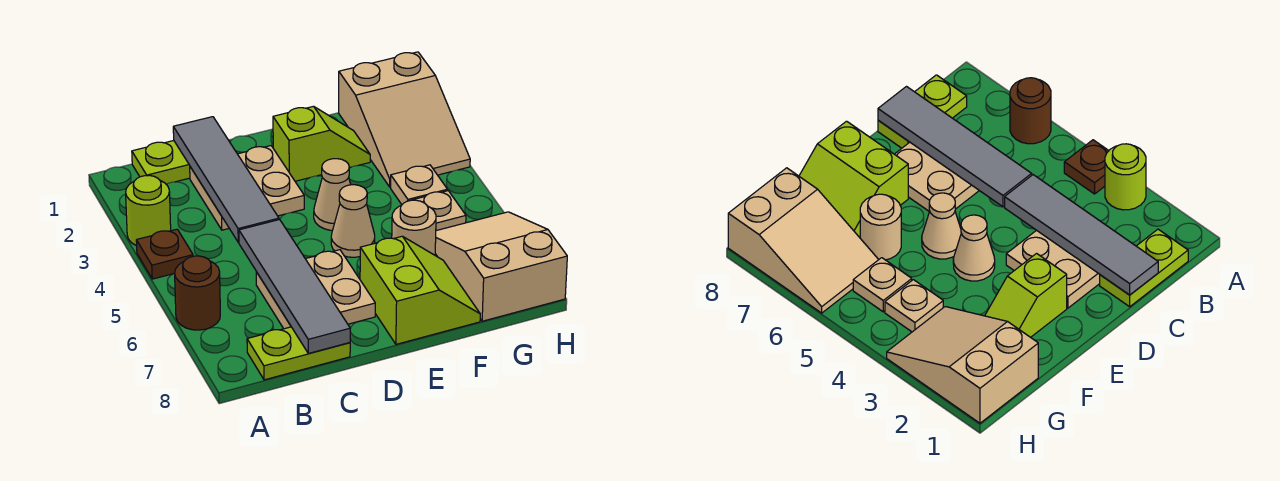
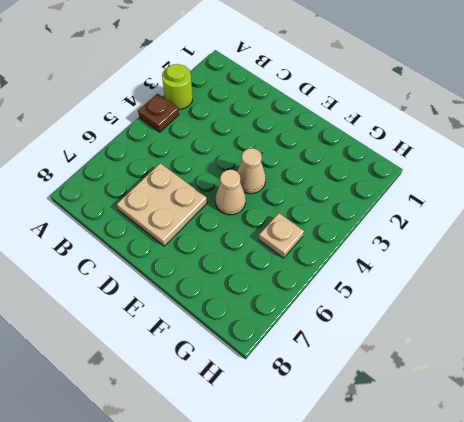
none -> brown 1x1 round brick [175,256,220,330]
none -> lime 1x2 plate [132,141,190,184]
none -> lime 1x2 plate [247,327,350,380]

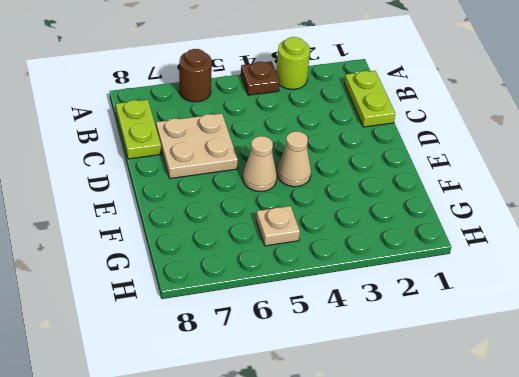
none -> tan 2x2 plate [190,146,304,230]
none -> lime 1x2 slope [273,106,370,181]
none -> lime 2x2 slope [360,236,480,344]

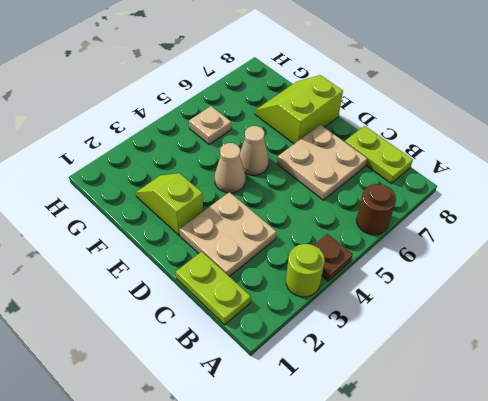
none -> tan 1x1 round brick [392,200,436,255]
none -> tan 2x3 slope [339,52,470,187]
none -> tan 1x1 plate [391,165,447,204]

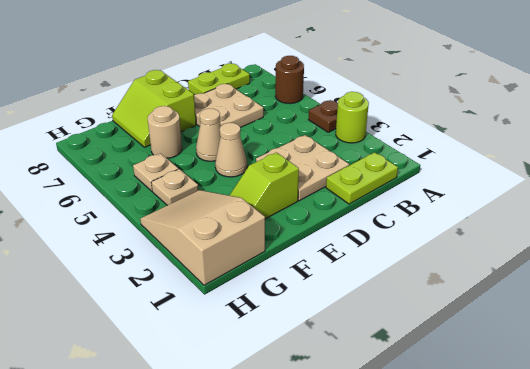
none -> tan 2x3 slope [435,212,567,321]
none -> grey 1x4 tile [173,117,279,243]
none -> grey 1x4 tile [239,220,350,353]

